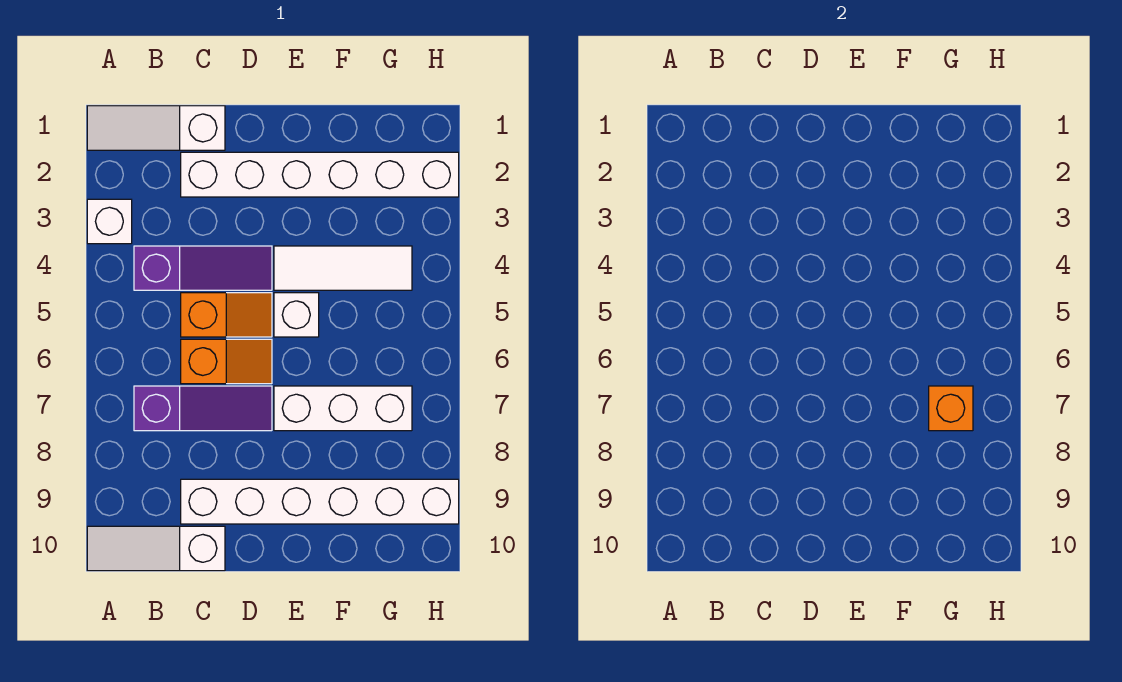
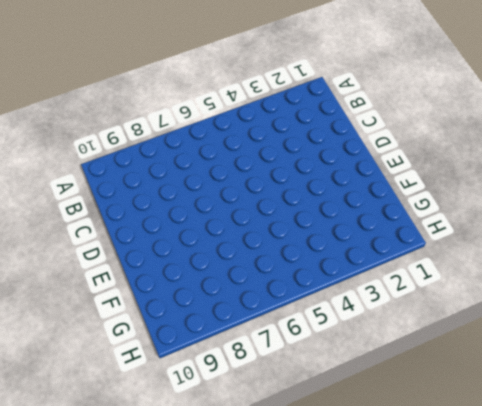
none -> white 1x3 slope [87,106,225,150]
none -> white 1x1 brick [87,199,132,244]
none -> white 1x3 slope [87,526,225,571]

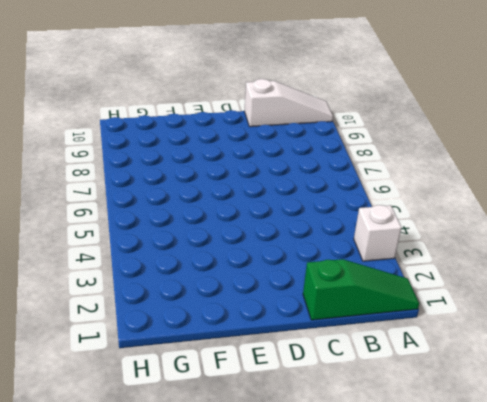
green 1x3 slope [303,259,419,320] -> white 1x3 slope [87,106,225,150]
none -> purple 1x3 slope [134,246,272,290]
none -> purple 1x3 slope [134,386,272,431]
none -> white 1x6 brick [181,152,459,197]

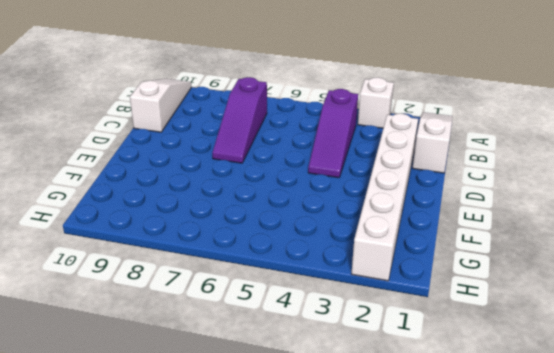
none -> orange 1x2 slope [181,293,272,337]
none -> orange 1x2 slope [181,339,272,384]
none -> white 1x6 brick [181,479,459,524]

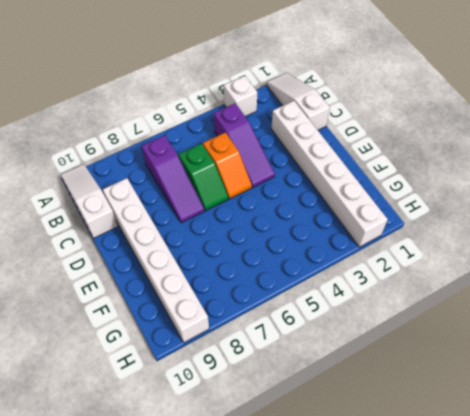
green 1x2 slope [179,144,228,211] -> orange 1x2 slope [181,339,272,384]
none -> white 1x3 tile [274,246,412,290]
none -> white 1x1 brick [274,293,319,337]
none -> white 1x3 brick [274,386,412,431]

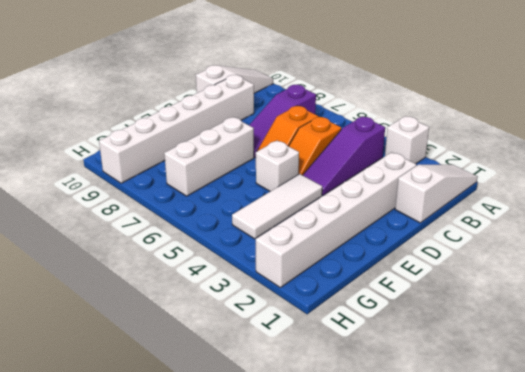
none -> orange 1x1 brick [929,386,973,431]

